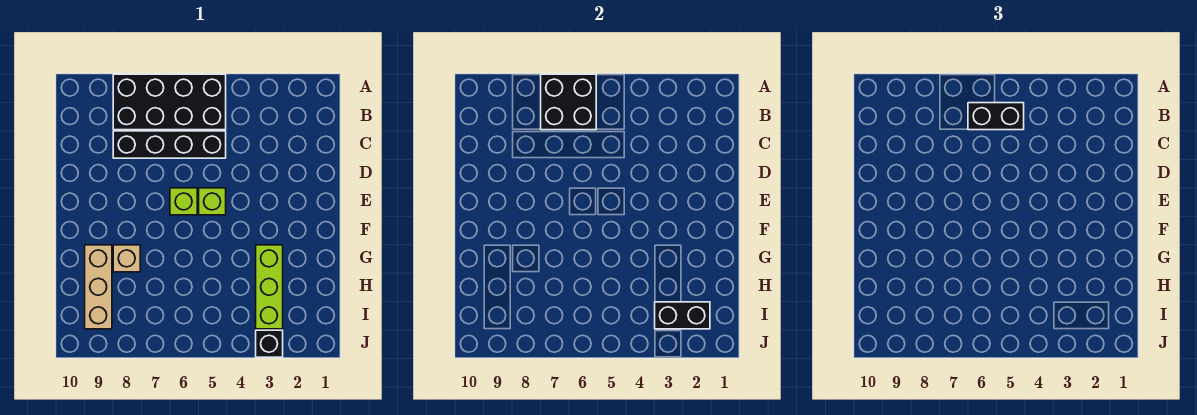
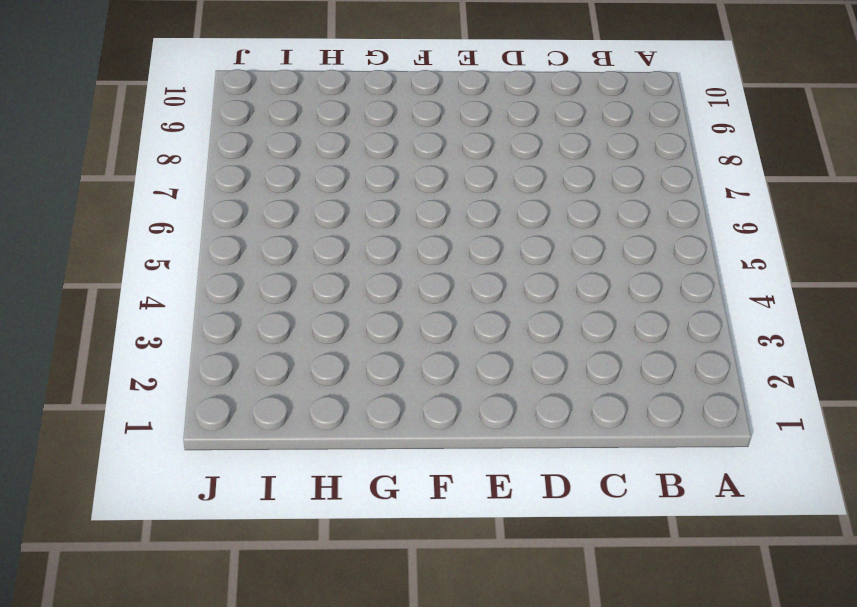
none -> black 2x4 brick [113,74,226,130]
none -> black 1x4 brick [113,131,226,158]

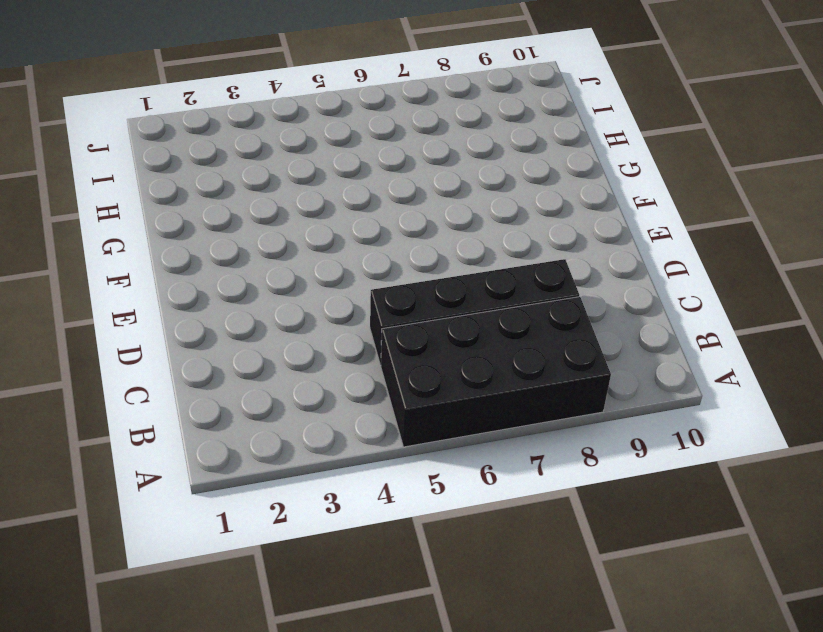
none -> lime 1x1 brick [199,188,226,215]
none -> lime 1x1 brick [170,188,197,215]

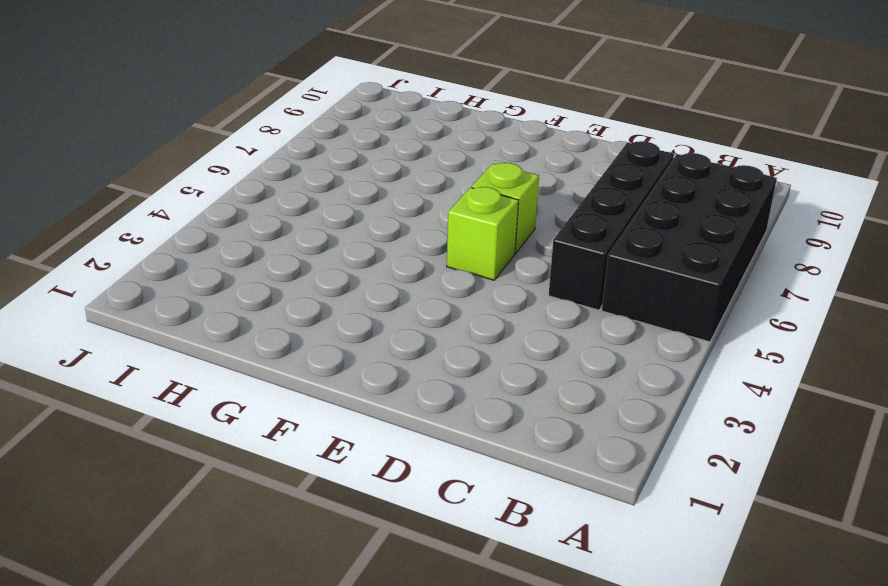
none -> lime 1x3 brick [256,245,283,329]
none -> tan 1x1 brick [113,245,140,272]

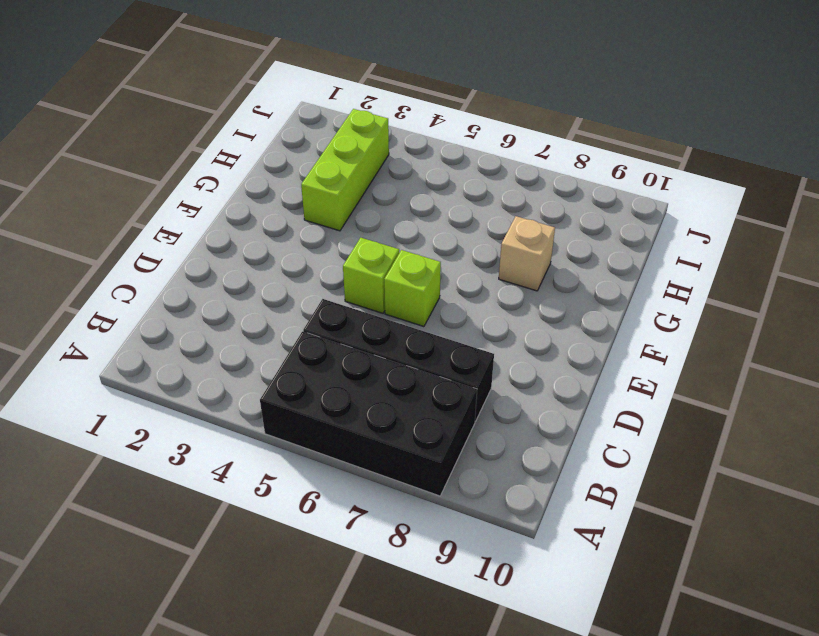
none -> tan 1x3 brick [85,245,112,329]
none -> black 1x1 brick [256,330,283,357]

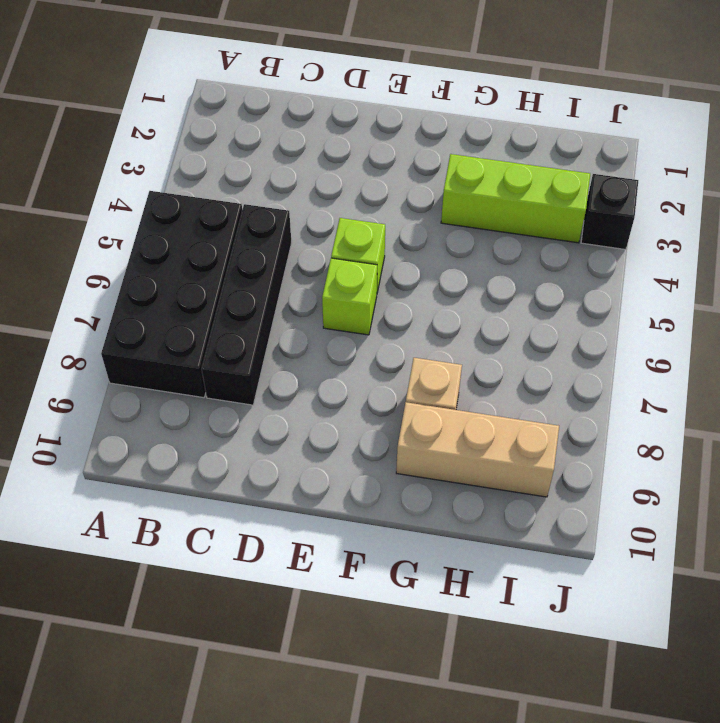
none -> black 2x2 brick [541,74,596,130]
none -> black 1x2 brick [655,302,710,329]

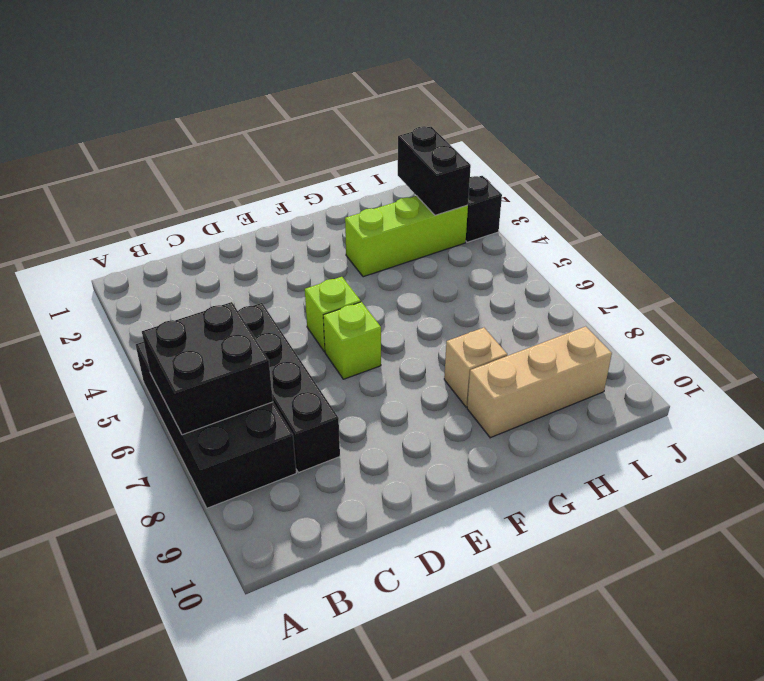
none -> black 1x2 brick [968,103,1024,130]

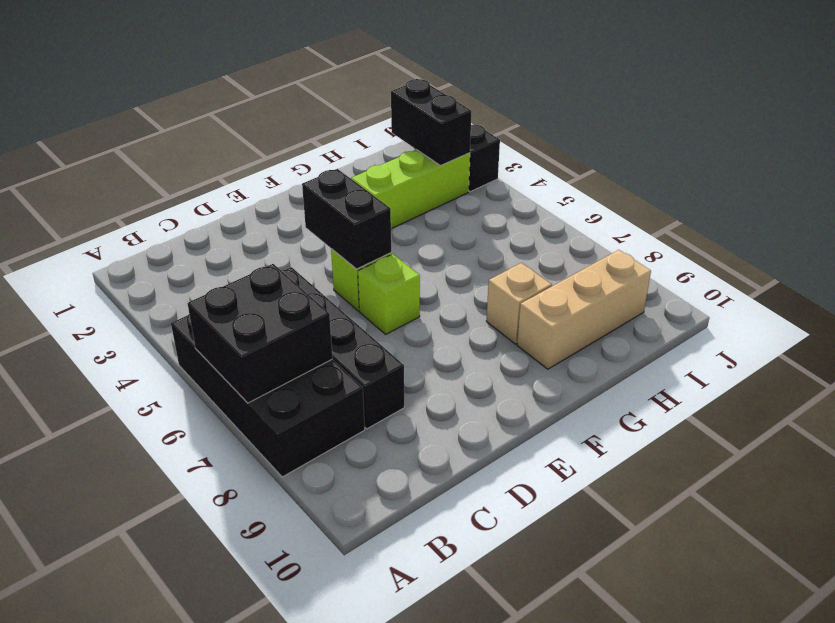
black 1x2 brick [302,169,391,269] -> black 1x2 brick moved to [968,103,1024,130]

